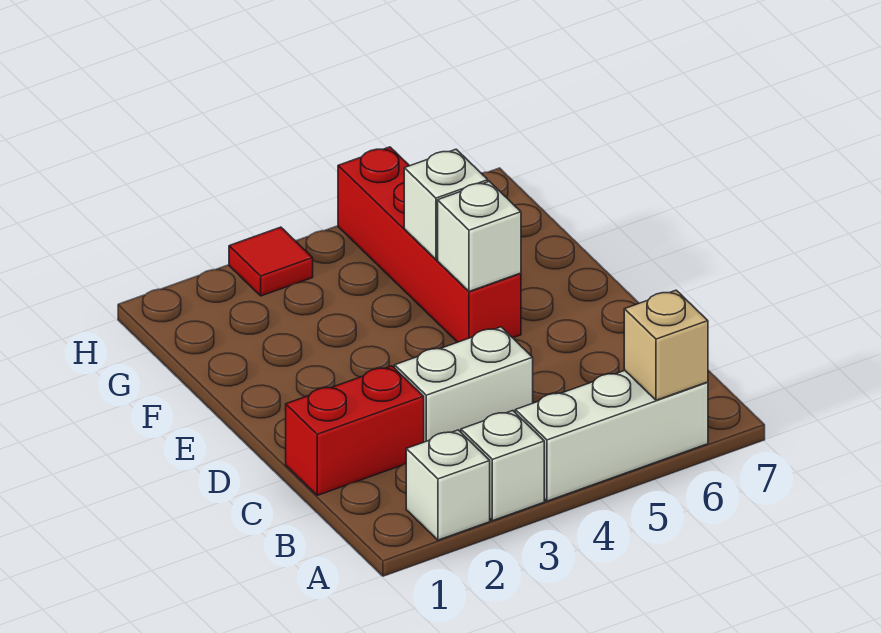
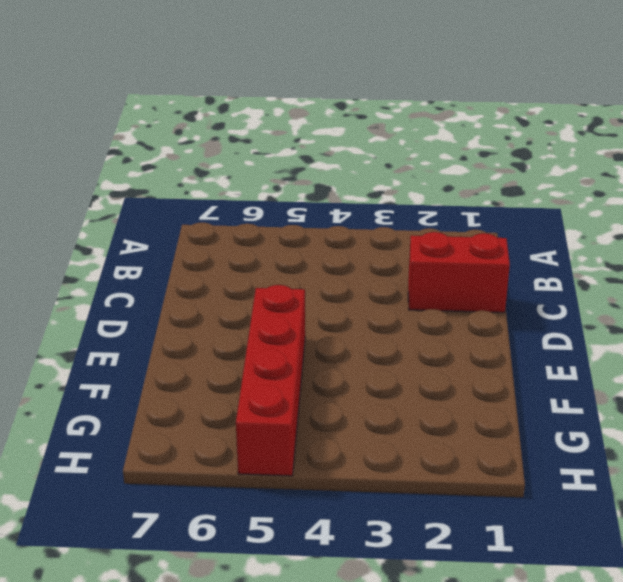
none -> white 1x1 brick [406,430,490,540]
none -> white 1x1 brick [461,411,544,521]

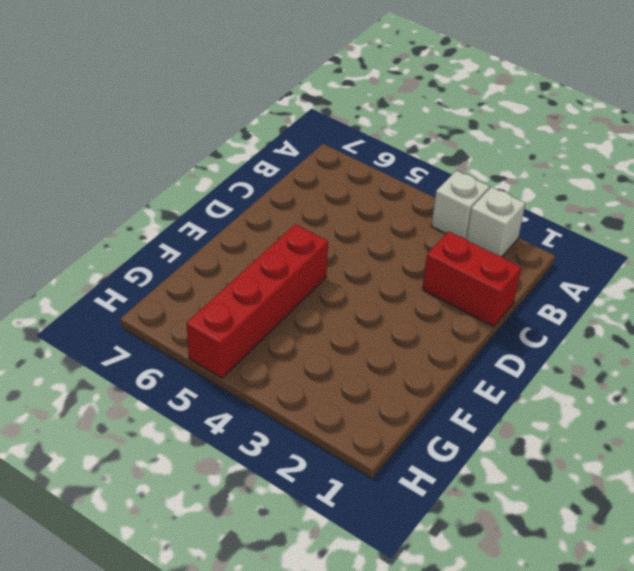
none -> white 1x3 brick [515,371,708,501]
none -> white 1x2 brick [395,327,533,442]

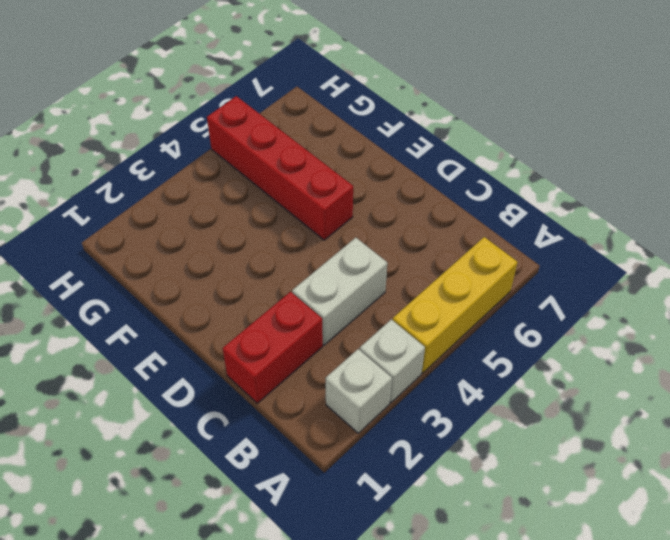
yellow 1x3 brick [393,237,518,373] -> white 1x3 brick [515,371,708,501]
none -> red 1x1 tile [229,227,313,296]
none -> tan 1x1 brick [624,290,708,400]

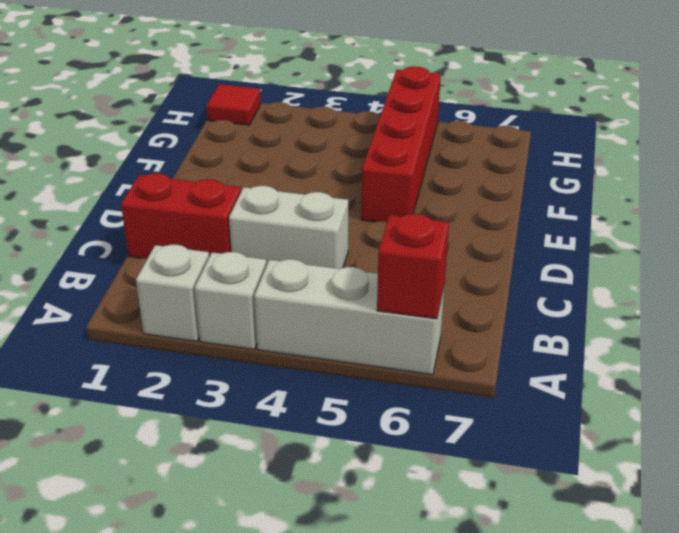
red 1x1 brick [377,214,449,319] -> tan 1x1 brick [624,290,708,400]
red 1x1 tile [206,84,261,125] -> red 1x1 tile moved to [229,227,313,296]
none -> white 1x1 brick [438,181,521,291]
none -> white 1x1 brick [404,149,488,259]

